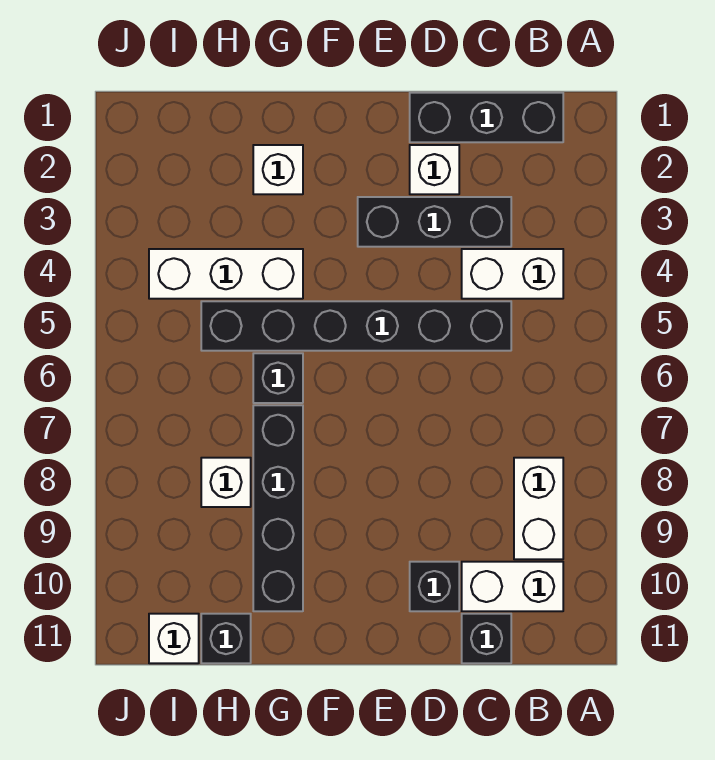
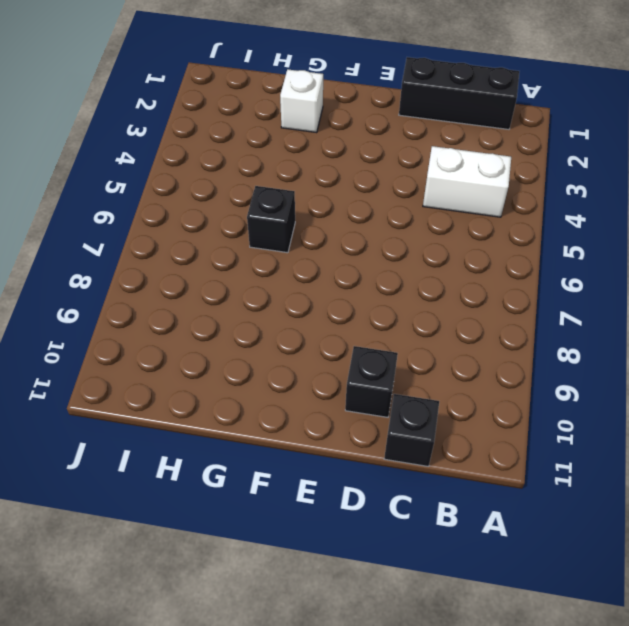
none -> white 1x2 brick [514,458,563,559]
none -> white 1x2 brick [462,562,563,611]
none -> black 1x3 brick [358,197,511,247]

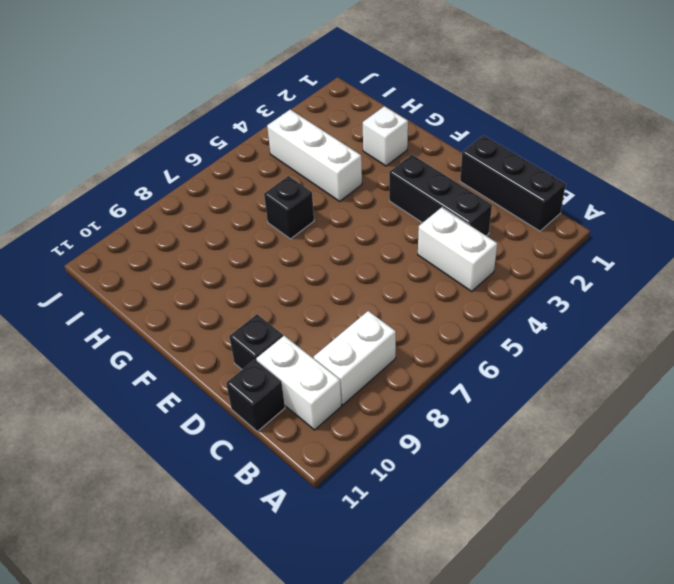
none -> black 1x6 brick [201,301,511,351]
none -> white 1x1 brick [410,145,459,194]
none -> black 1x4 brick [253,405,303,611]

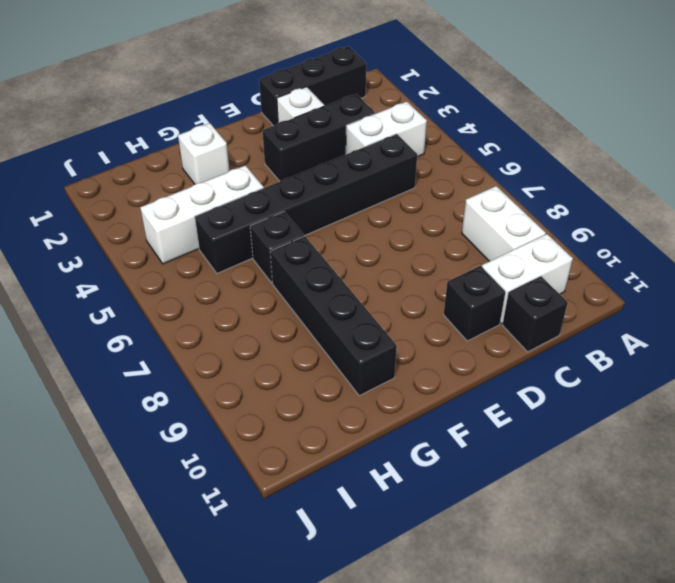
none -> white 1x1 brick [201,458,251,507]
none -> black 1x1 brick [201,614,251,663]
none -> white 1x1 brick [149,614,199,663]

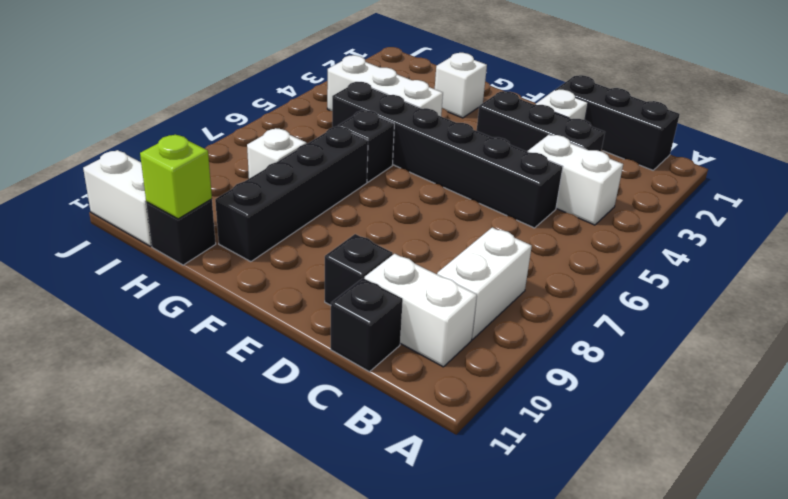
lime 1x1 brick [140,134,212,219] -> none
white 1x2 brick [83,150,152,246] -> white 1x1 brick [149,614,199,663]

